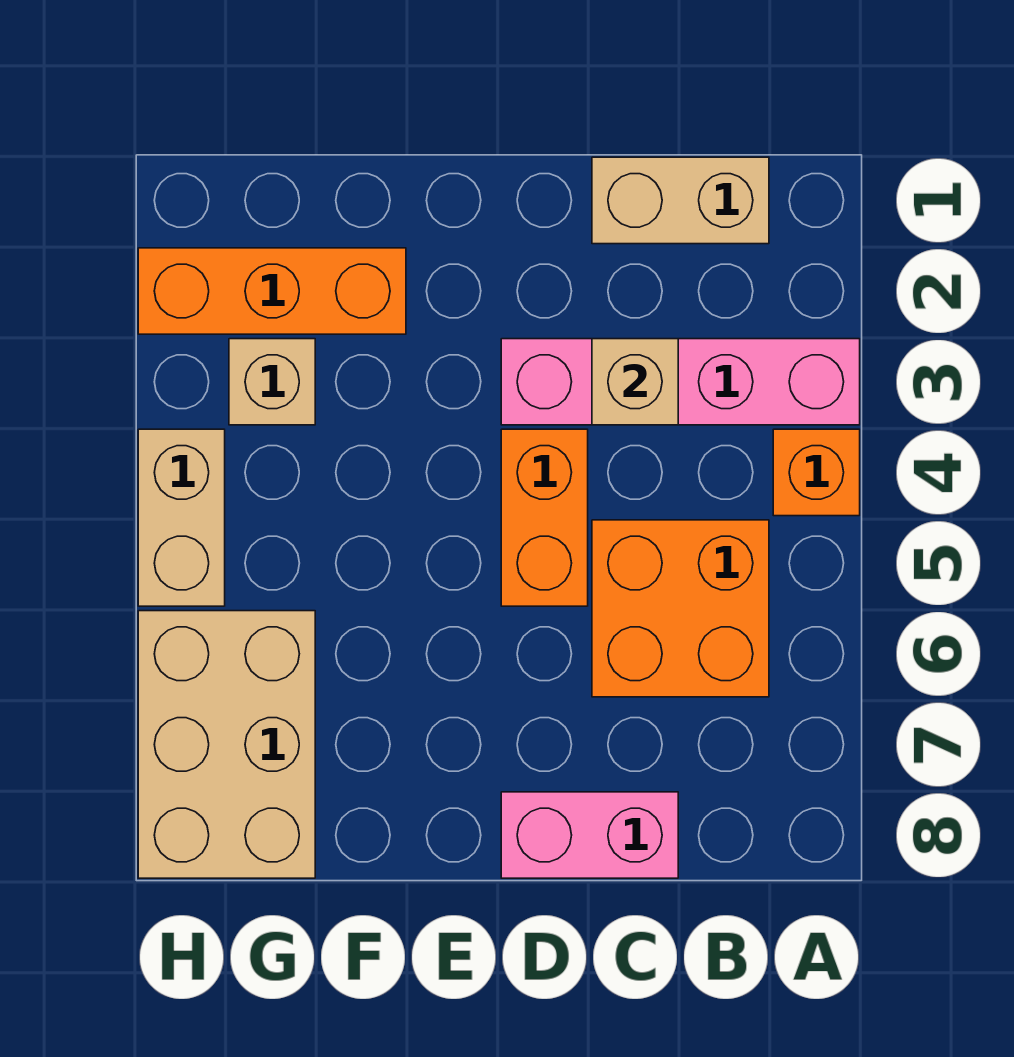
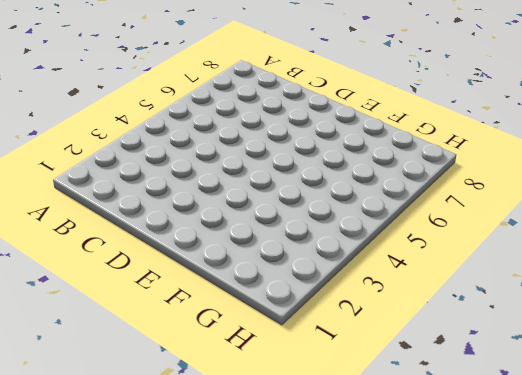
none -> pink 1x4 brick [501,339,860,425]
none -> orange 1x1 brick [773,429,860,516]

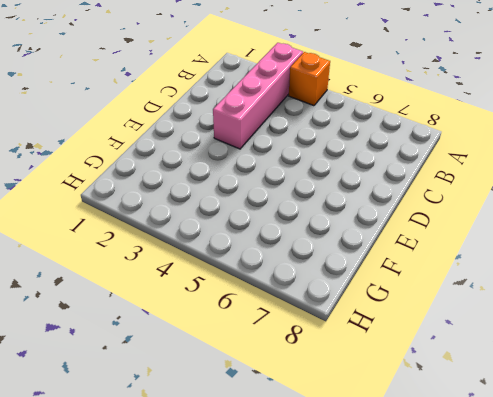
none -> tan 1x2 brick [592,157,769,244]
none -> orange 2x2 brick [592,520,769,697]

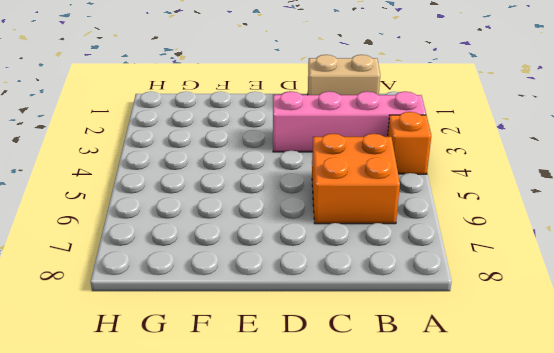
none -> pink 1x2 brick [501,792,678,878]
none -> orange 1x2 brick [501,429,588,606]

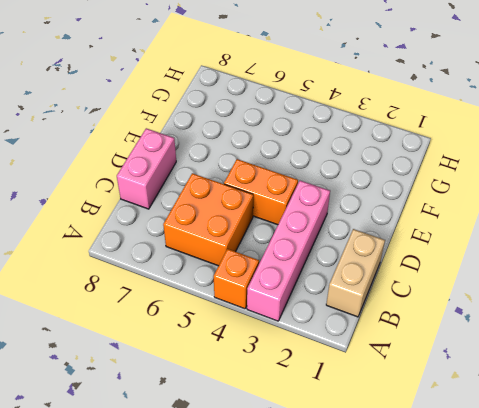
none -> orange 1x3 brick [138,248,406,334]
none -> tan 1x1 brick [229,339,315,425]

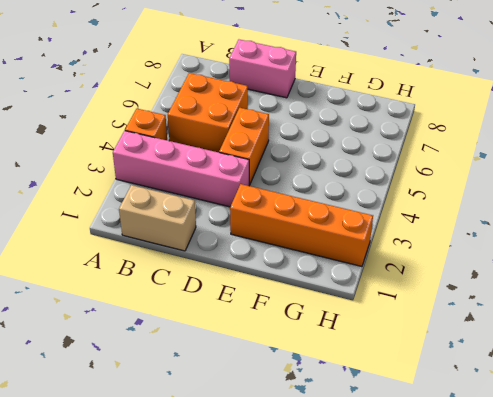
orange 1x4 brick [230,184,373,267] -> orange 1x3 brick [138,248,406,334]
none -> tan 1x1 brick [229,339,315,425]
none -> tan 2x3 brick [138,611,315,878]

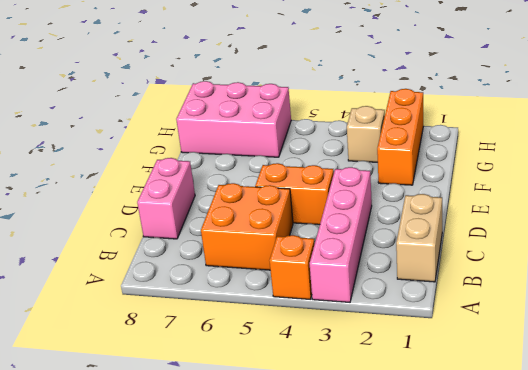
pink 2x3 brick [176,81,291,157] -> tan 2x3 brick [138,611,315,878]
none -> tan 1x2 brick [138,429,225,606]
none -> tan 1x1 brick [592,339,678,425]

